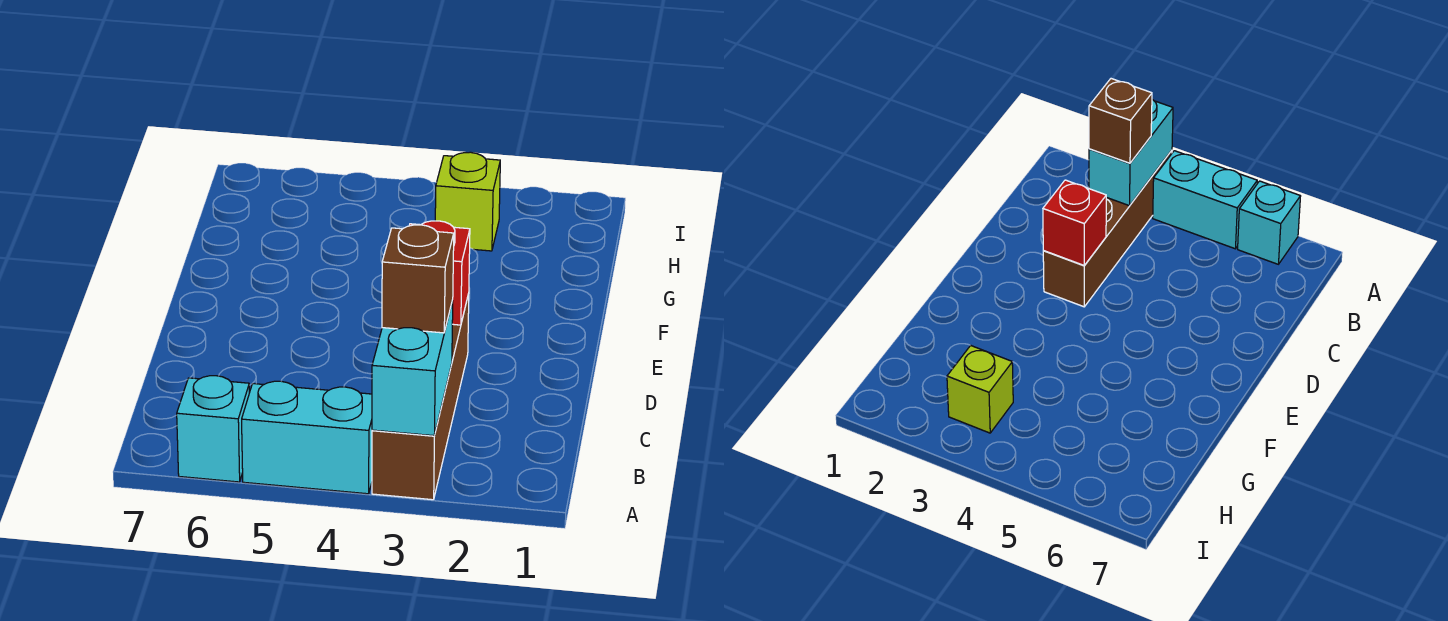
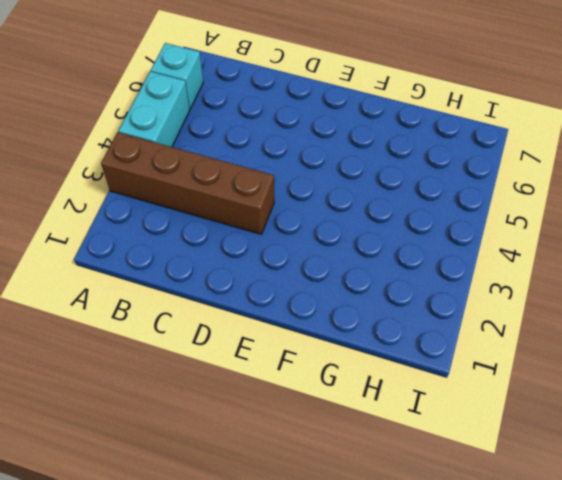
none -> lime 1x1 brick [435,152,500,251]
none -> cyan 1x2 brick [372,300,453,436]

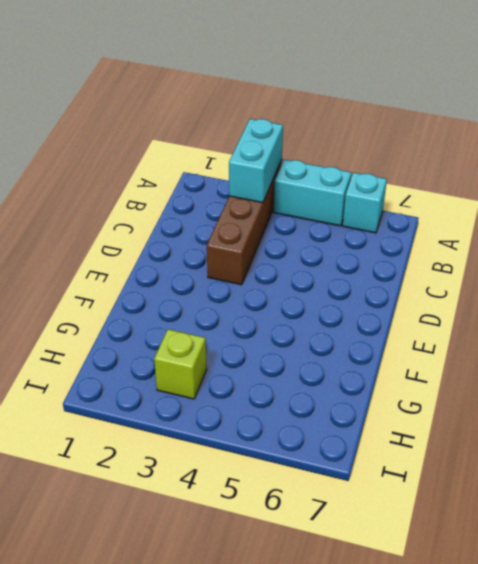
none -> red 1x1 brick [409,221,470,325]
none -> brown 1x1 brick [382,225,454,333]

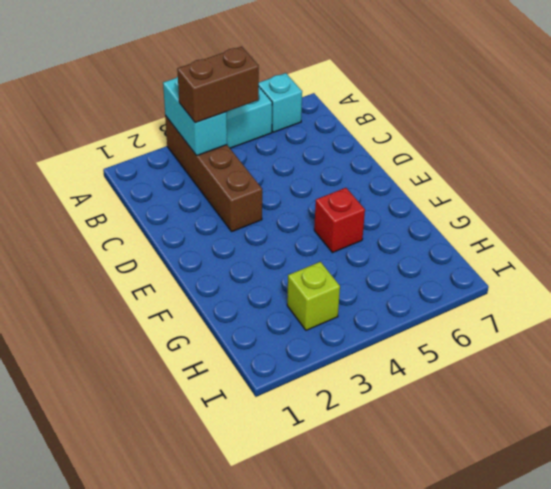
brown 1x2 brick [177,47,259,123] -> brown 1x1 brick [382,225,454,333]
red 1x1 brick [314,188,365,253] -> red 1x1 brick moved to [409,221,470,325]

